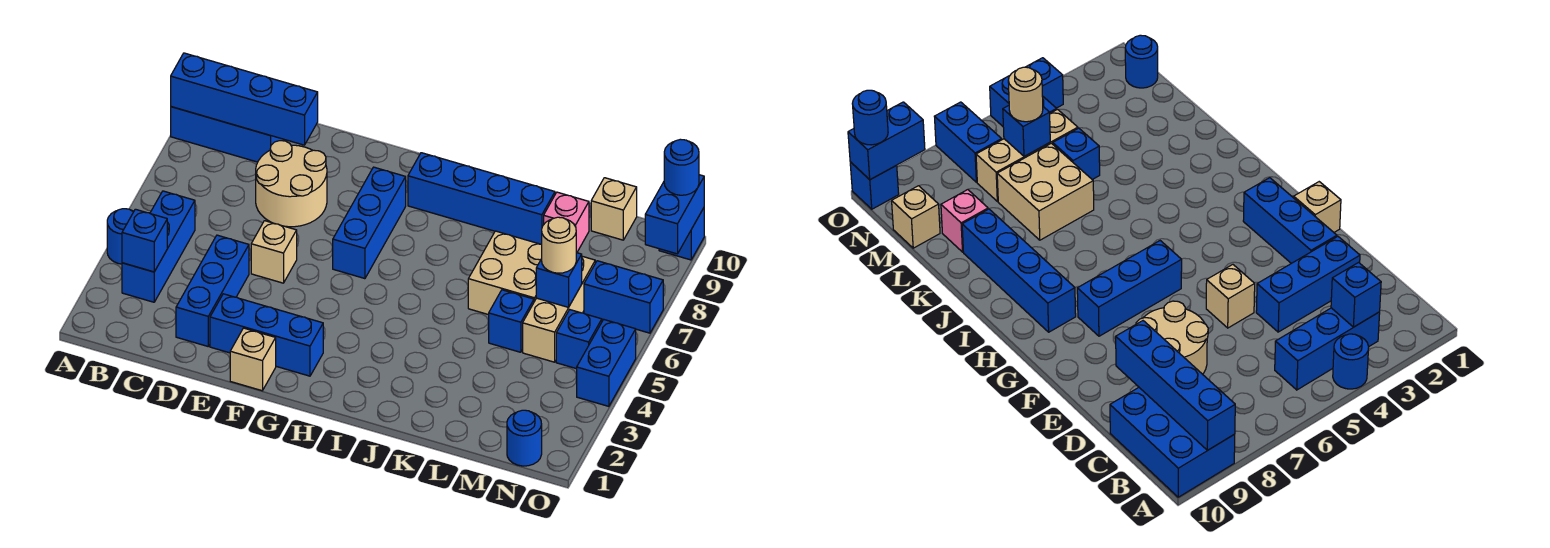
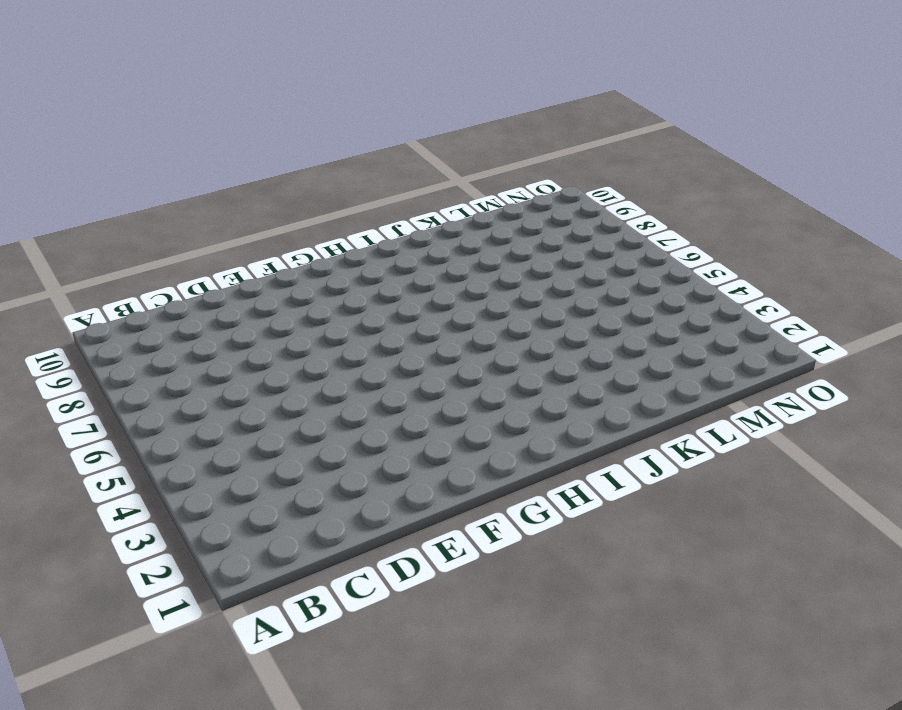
none -> blue 1x1 round brick [107,209,134,264]
none -> blue 2x3 brick [171,107,285,162]
none -> blue 1x3 brick [122,191,195,302]

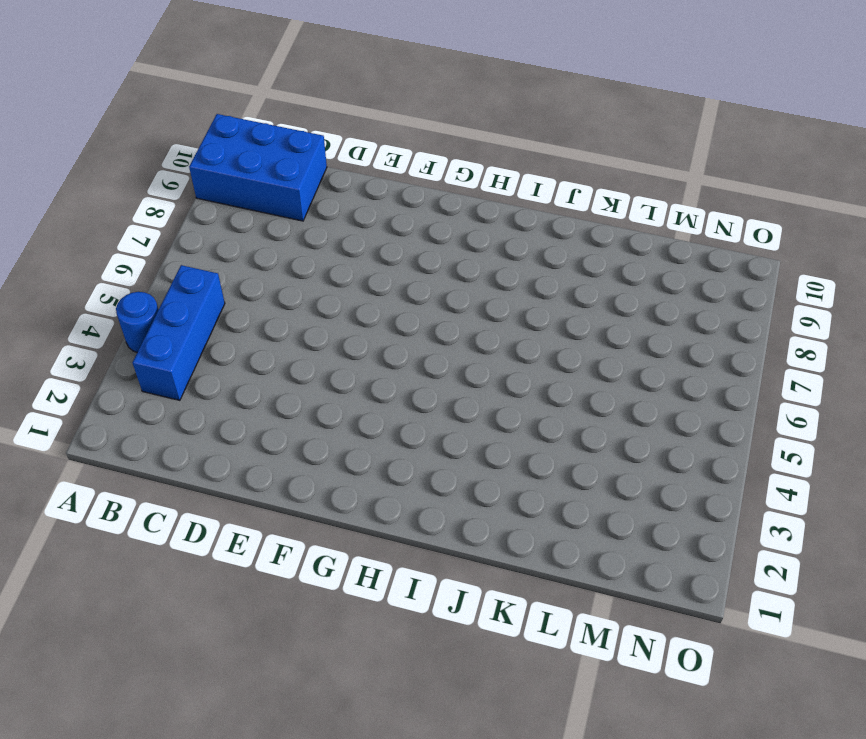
none -> blue 1x3 brick [176,235,249,346]
none -> tan 2x2 round brick [256,141,327,227]
none -> blue 1x3 brick [210,294,323,376]

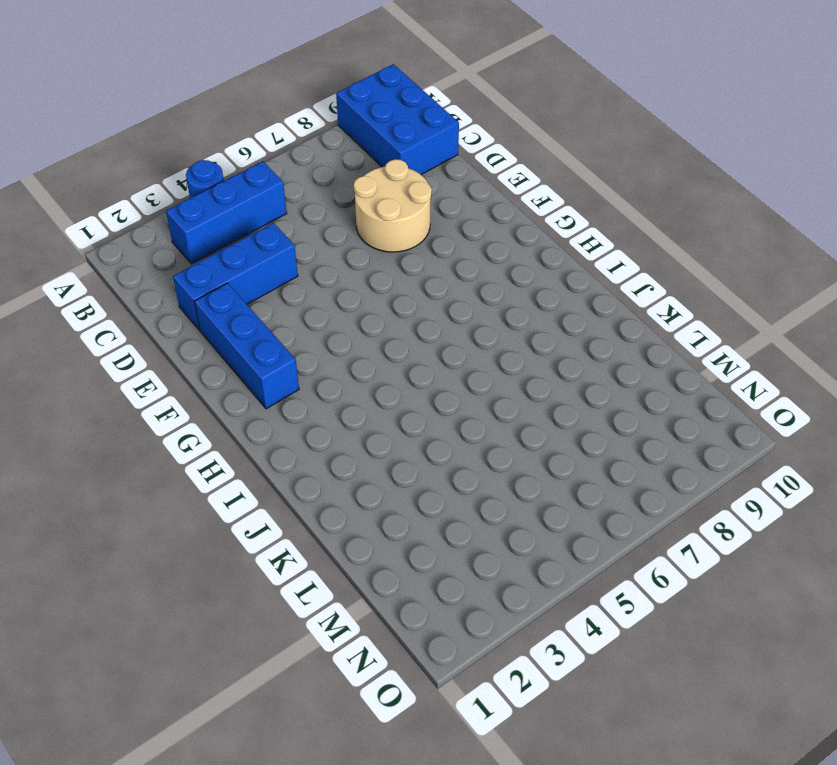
none -> tan 1x1 brick [251,221,297,283]
none -> tan 1x1 brick [230,328,276,391]
none -> blue 1x3 brick [333,167,406,279]

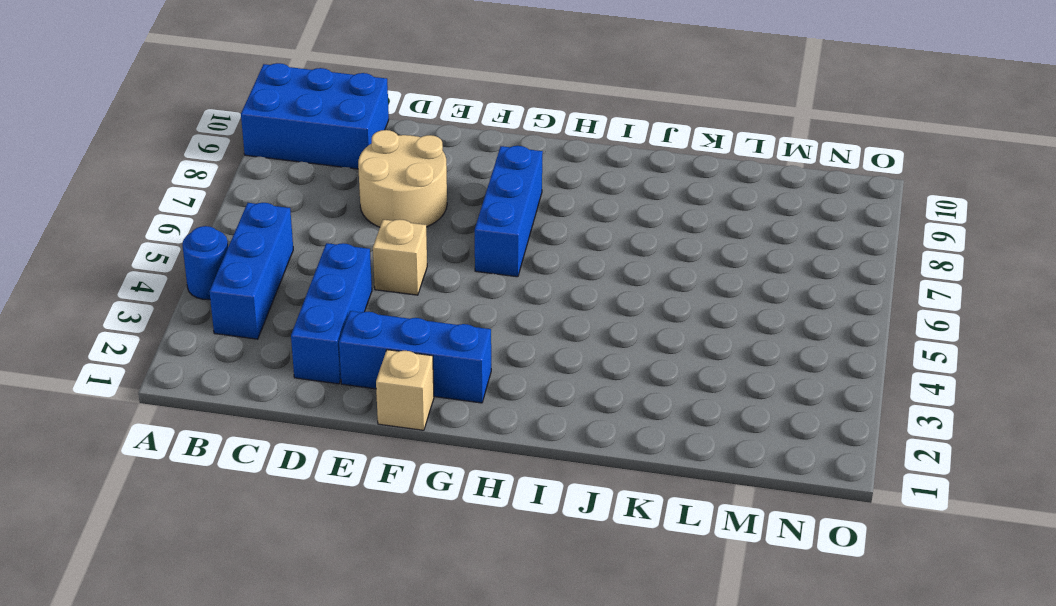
none -> blue 1x4 brick [408,153,555,244]
none -> tan 2x2 brick [468,231,542,315]
none -> blue 1x1 brick [489,290,534,352]

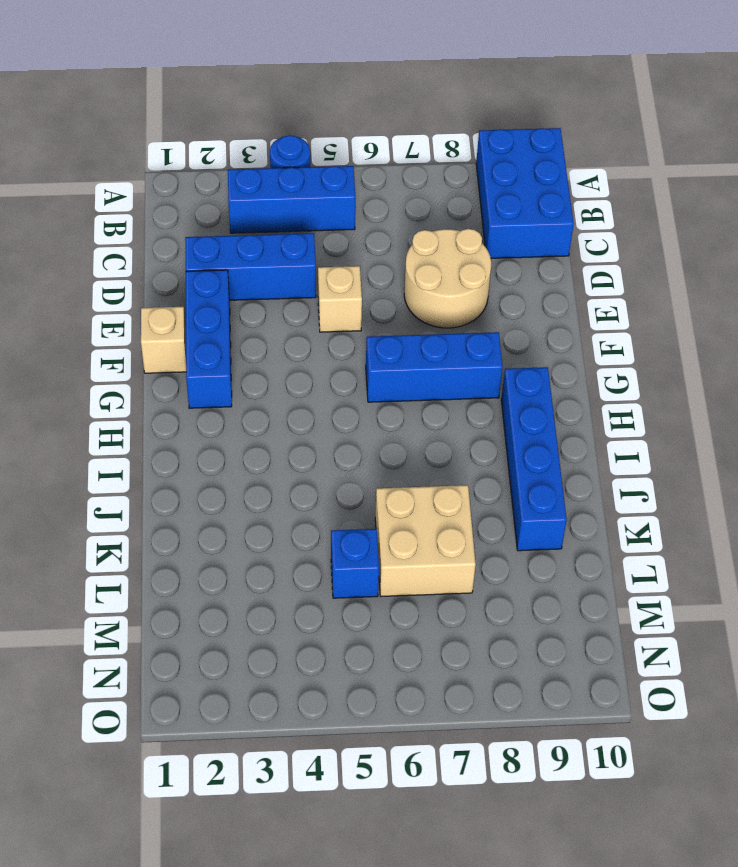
none -> pink 1x1 brick [544,192,589,253]
none -> tan 1x3 brick [523,256,595,362]
none -> tan 1x1 brick [591,178,637,240]

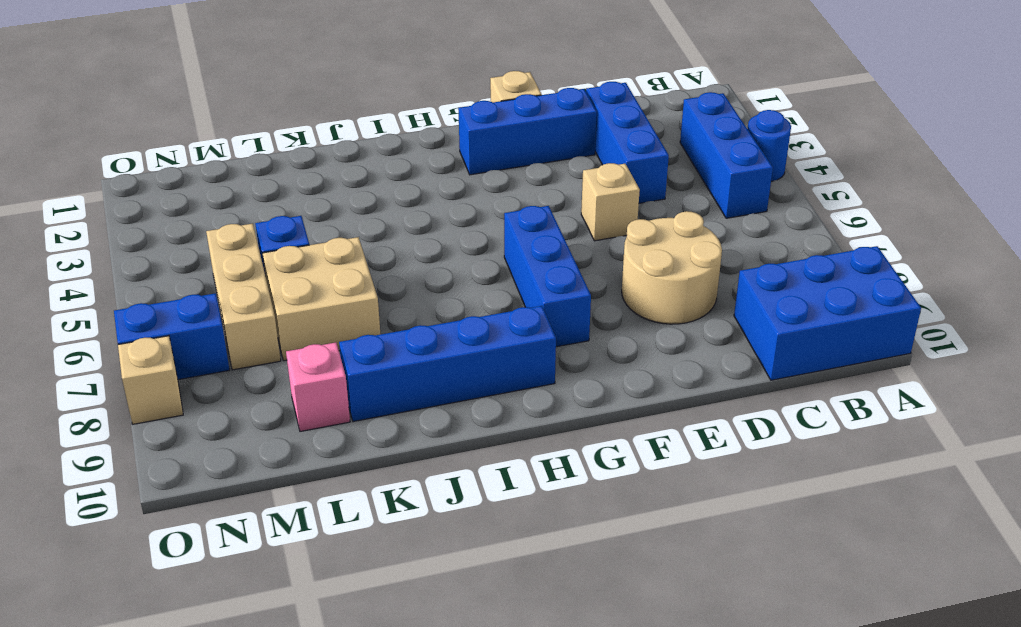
tan 1x1 brick [118,336,183,424] -> tan 1x1 brick moved to [591,178,637,240]
none -> blue 1x1 round brick [507,410,542,466]
none -> blue 1x1 brick [556,310,602,369]
none -> blue 1x2 brick [577,319,636,406]

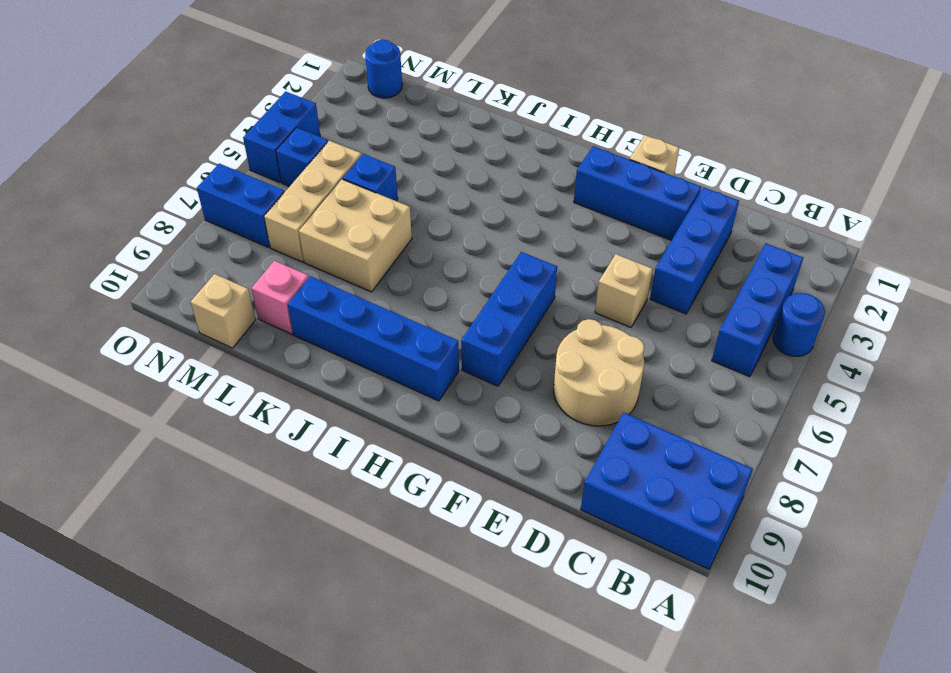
none -> blue 1x1 brick [659,208,704,260]
none -> blue 1x4 brick [171,53,318,145]
none -> blue 1x1 brick [122,209,167,272]

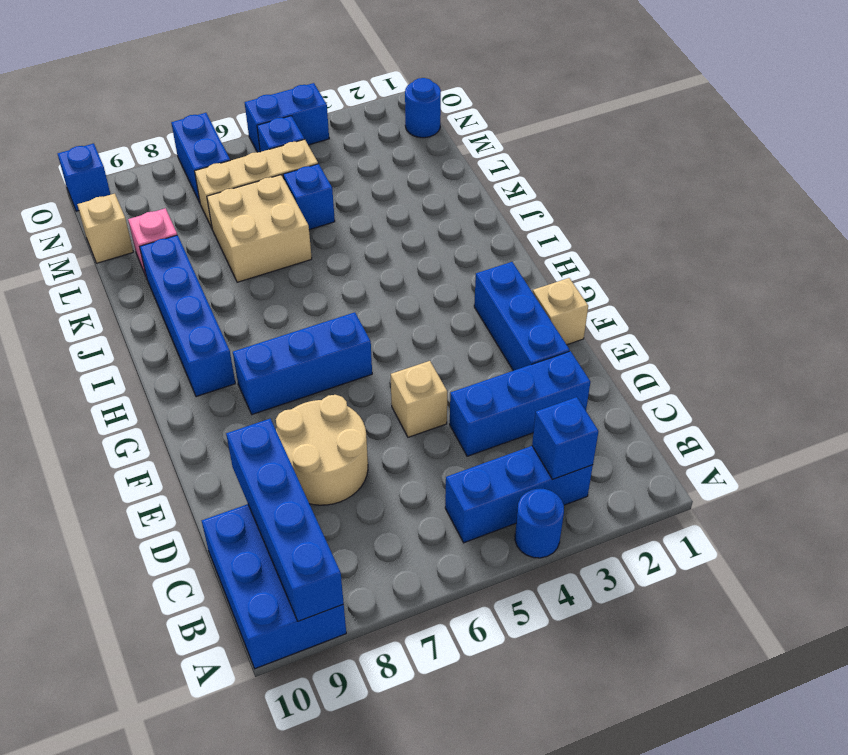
none -> blue 1x1 brick [536,253,582,307]
none -> blue 1x2 brick [645,175,704,254]
none -> tan 1x1 round brick [542,217,576,273]

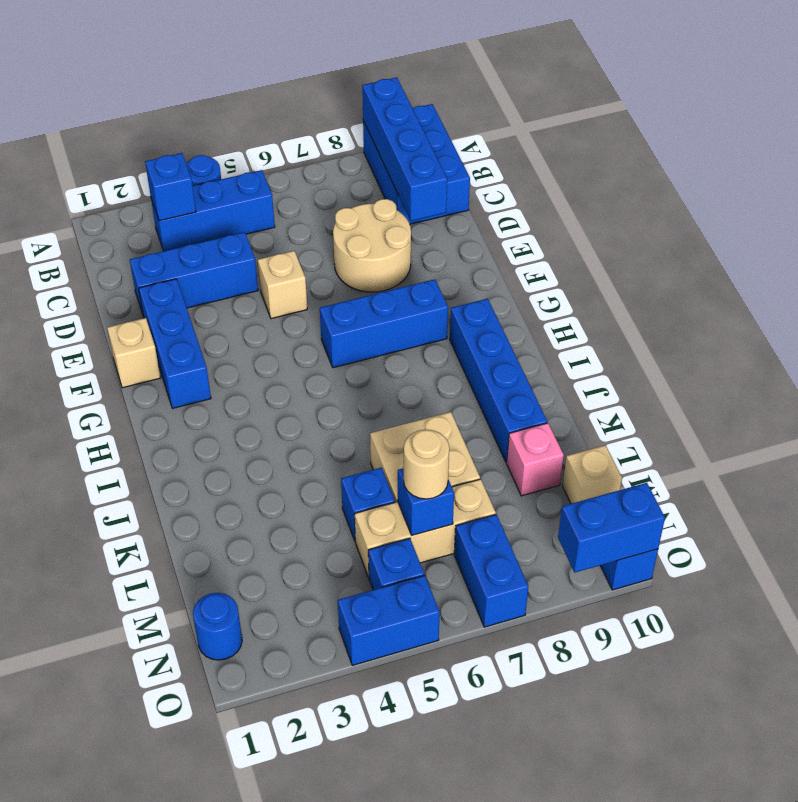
none -> blue 1x1 round brick [664,139,699,195]

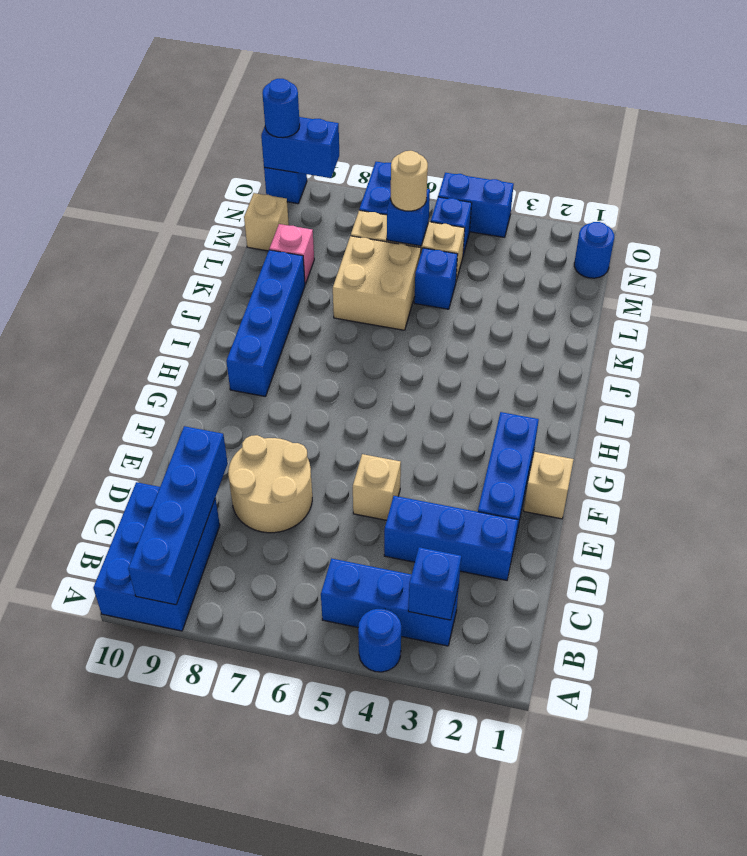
none -> blue 1x3 brick [333,167,406,279]

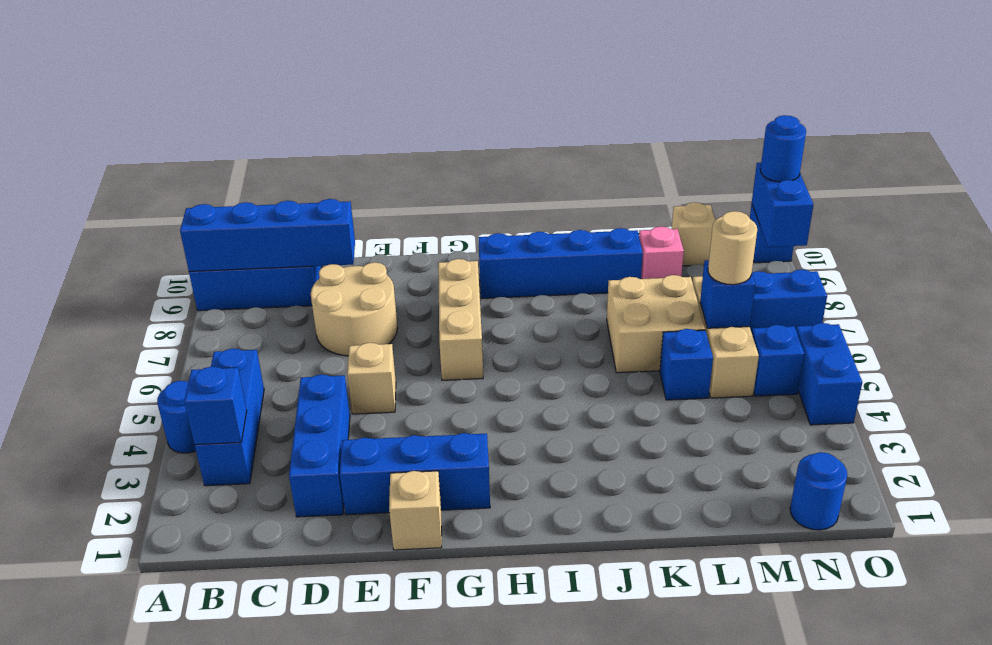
tan 1x3 brick [438,259,483,380] -> blue 1x3 brick [333,167,406,279]

